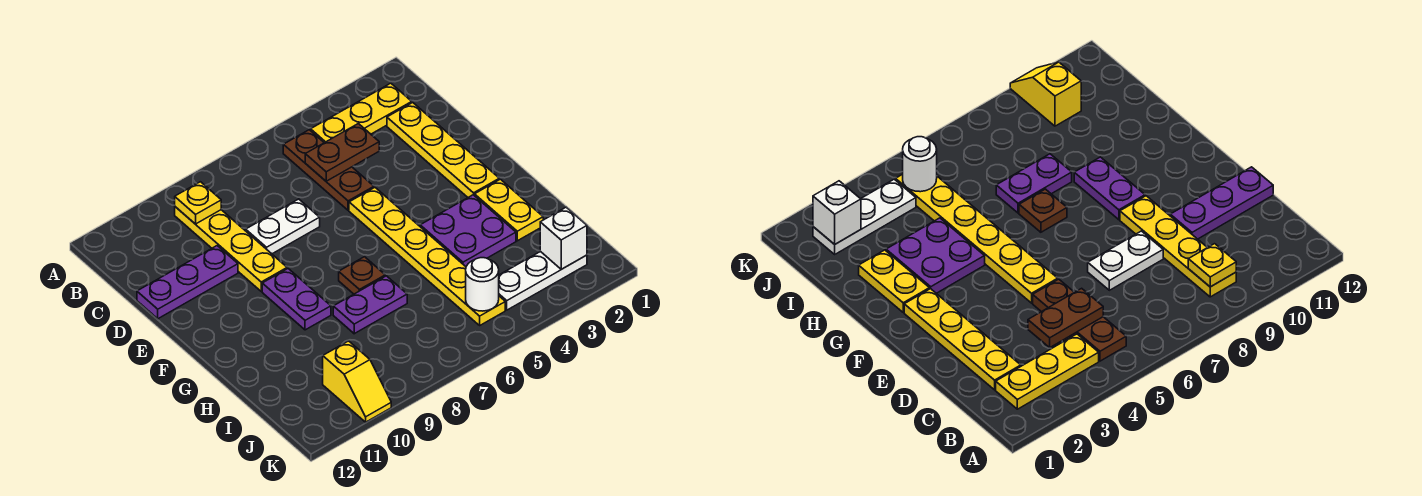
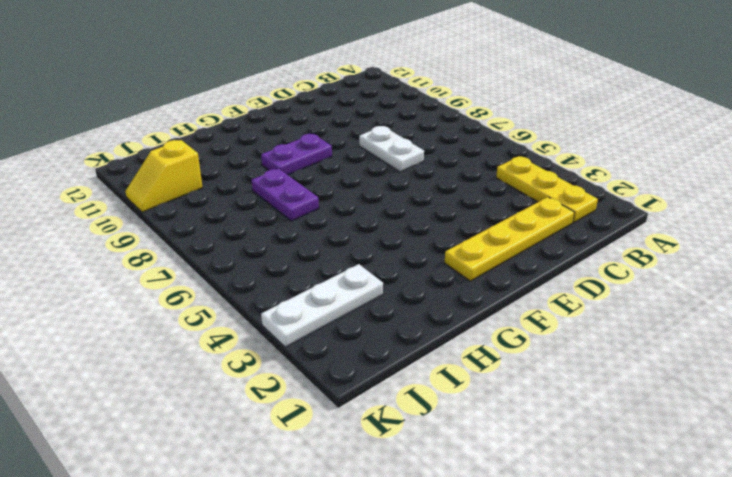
white 1x3 plate [261,264,383,347] -> white 1x3 plate turned to [499,251,587,310]
none -> brown 1x3 plate [283,130,374,210]
none -> yellow 1x4 plate [175,207,287,291]
none -> purple 1x3 plate [137,246,238,319]

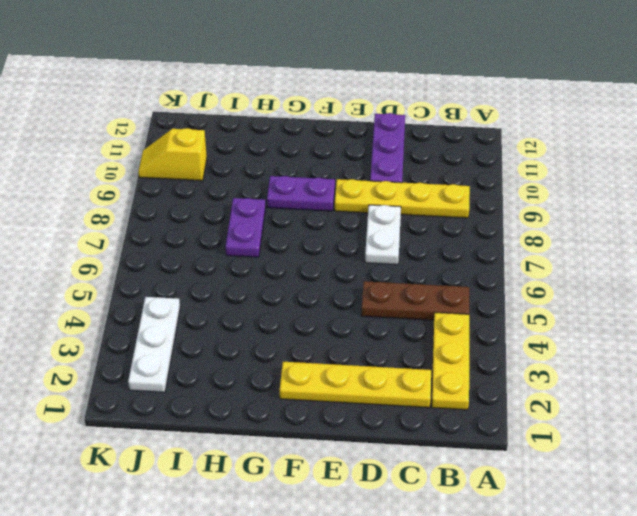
none -> yellow 1x6 plate [349,188,505,325]
none -> yellow 1x2 plate [475,179,543,241]
none -> purple 2x2 plate [420,195,516,266]

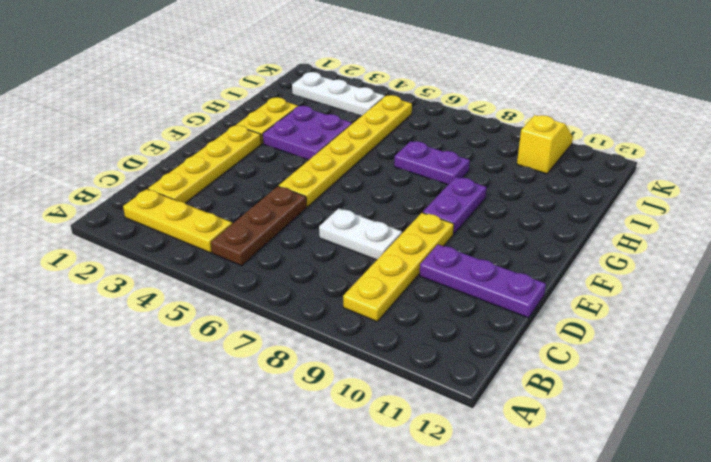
none -> brown 1x1 plate [339,257,385,294]
none -> yellow 1x1 plate [175,182,221,224]
none -> brown 1x2 plate [305,124,379,181]

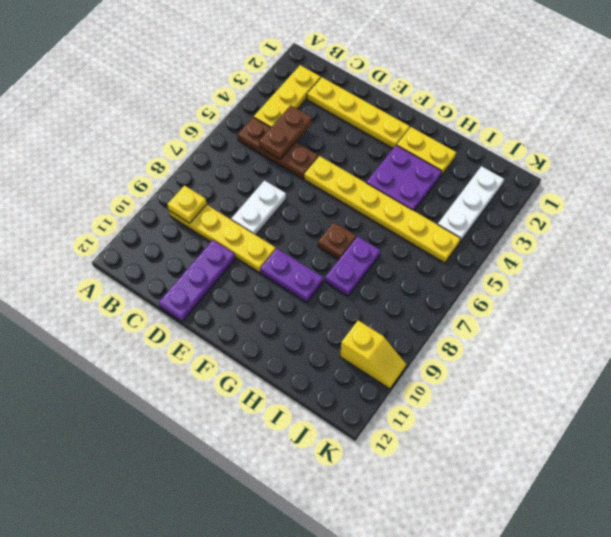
none -> white 1x1 brick [540,207,587,269]
none -> white 1x1 round brick [466,258,499,311]

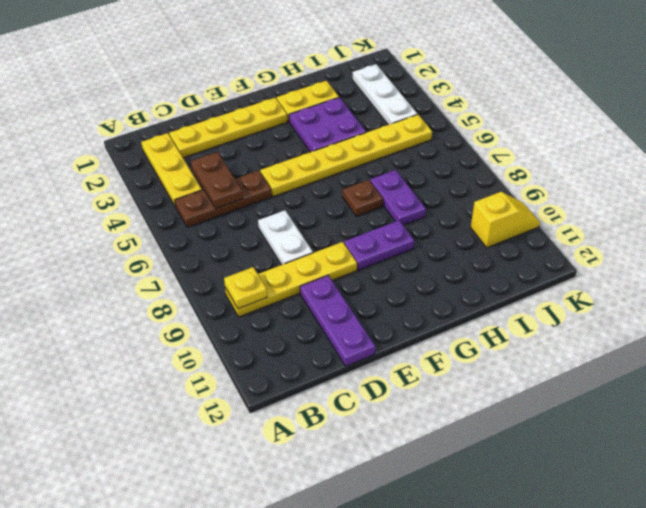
none -> white 1x1 brick [540,207,587,269]
none -> white 1x1 round brick [466,258,499,311]

